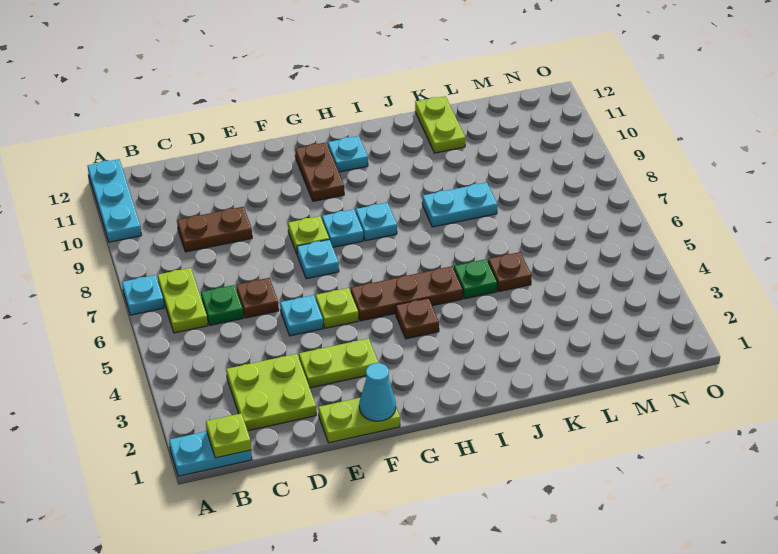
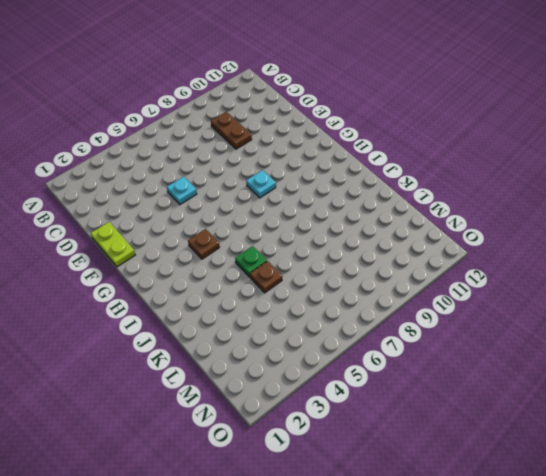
none -> cyan 1x2 plate [169,431,252,476]
none -> cyan 1x1 plate [122,275,164,315]
none -> cyan 1x3 plate [88,159,141,242]

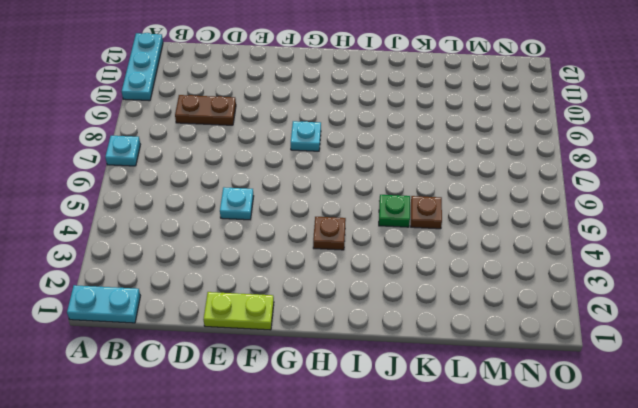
none -> lime 1x2 plate [158,268,208,333]
none -> lime 2x2 plate [226,354,316,431]
none -> green 1x1 plate [201,285,243,325]

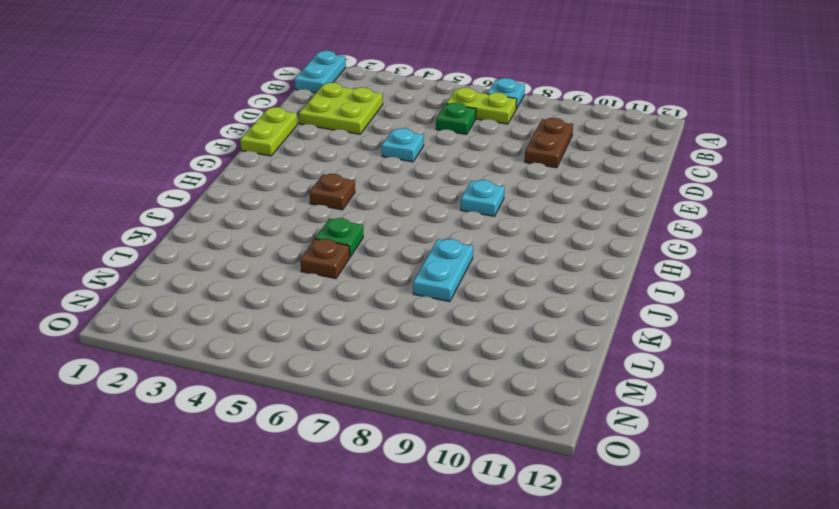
none -> cyan 1x3 plate [88,159,141,242]
none -> brown 1x1 plate [236,278,279,318]
none -> lime 1x2 plate [299,338,378,388]

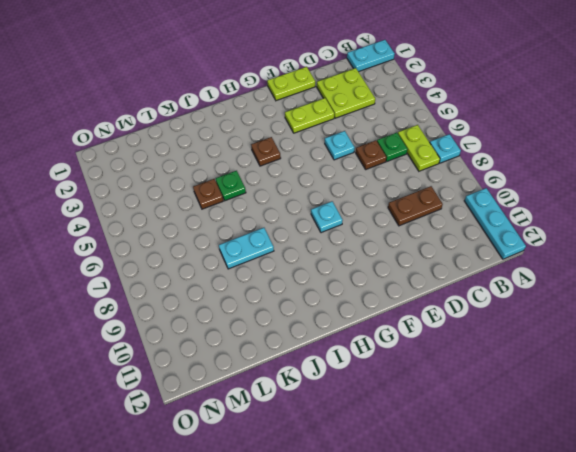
none -> lime 1x1 plate [316,288,358,328]
none -> cyan 1x1 plate [297,240,339,279]
none -> lime 1x1 plate [288,216,329,254]

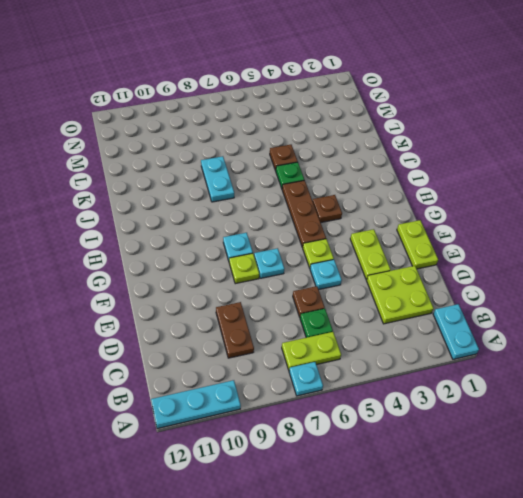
none -> brown 1x2 plate [295,142,344,201]
none -> cyan 1x1 plate [356,203,397,241]
none -> cyan 1x1 plate [328,136,368,172]

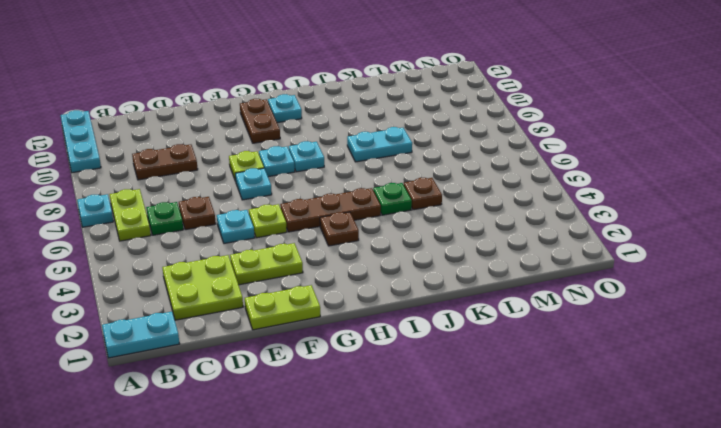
none -> lime 1x2 plate [415,96,465,153]
none -> lime 1x1 plate [206,413,251,458]
none -> cyan 1x1 cone [359,363,396,421]

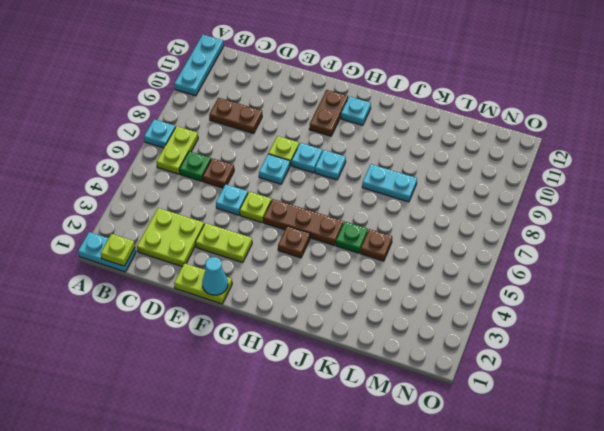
none -> lime 1x2 plate [415,96,465,153]

